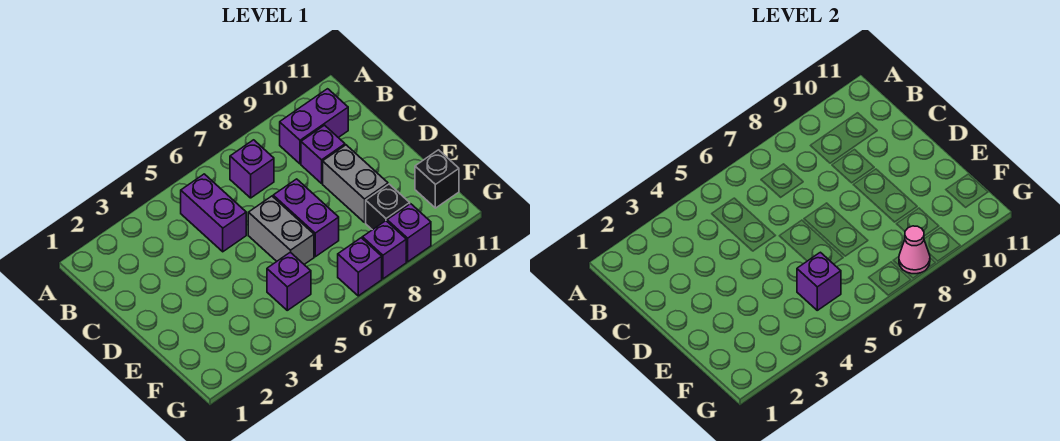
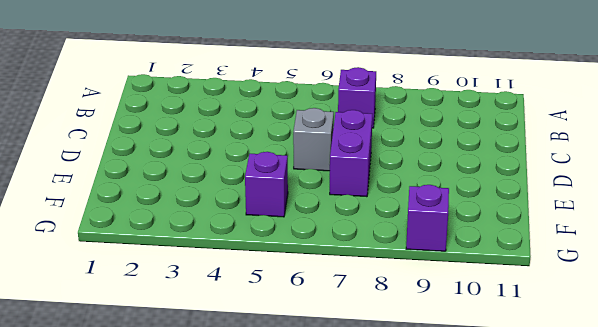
grey 1x1 brick [293,108,334,171] -> grey 1x2 brick [248,196,314,264]
none -> purple 1x2 brick [181,174,246,252]
none -> purple 1x2 brick [280,89,348,164]
none -> purple 1x1 brick [301,125,345,183]

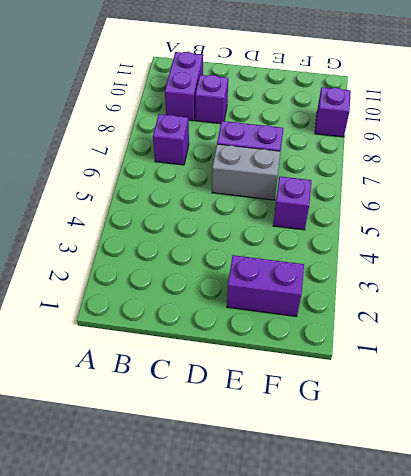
purple 1x2 brick [227,255,304,316] -> purple 1x2 brick moved to [181,174,246,252]
none -> grey 1x2 brick [323,145,388,222]
none -> black 1x1 brick [366,184,410,230]
none -> black 1x1 brick [415,150,459,208]

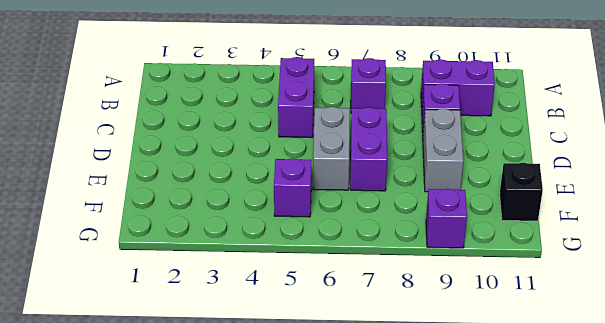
none -> black 1x1 brick [366,184,410,230]
none -> purple 1x1 brick [338,238,382,296]
none -> purple 1x1 brick [362,221,406,279]

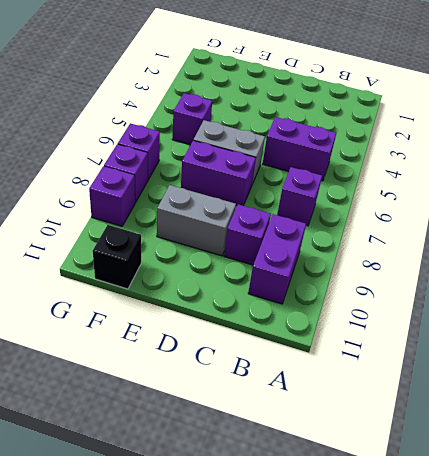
none -> black 1x1 brick [366,184,410,230]
none -> purple 1x1 brick [797,252,841,310]
none -> pink 1x1 cone [899,226,930,274]

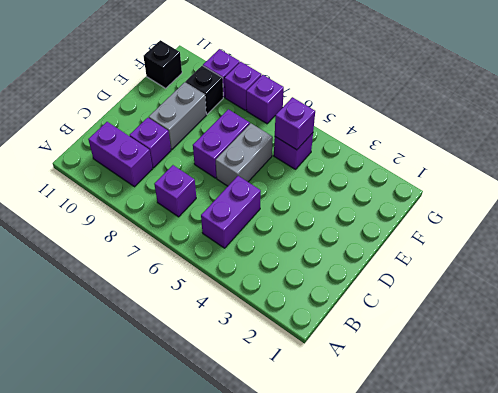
none -> pink 1x1 cone [899,226,930,274]

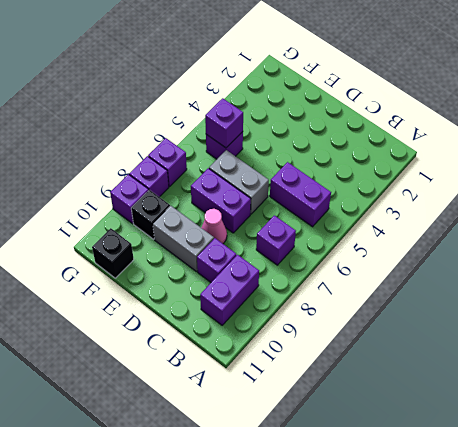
pink 1x1 cone [201,209,227,244] -> pink 1x1 cone moved to [899,226,930,274]

